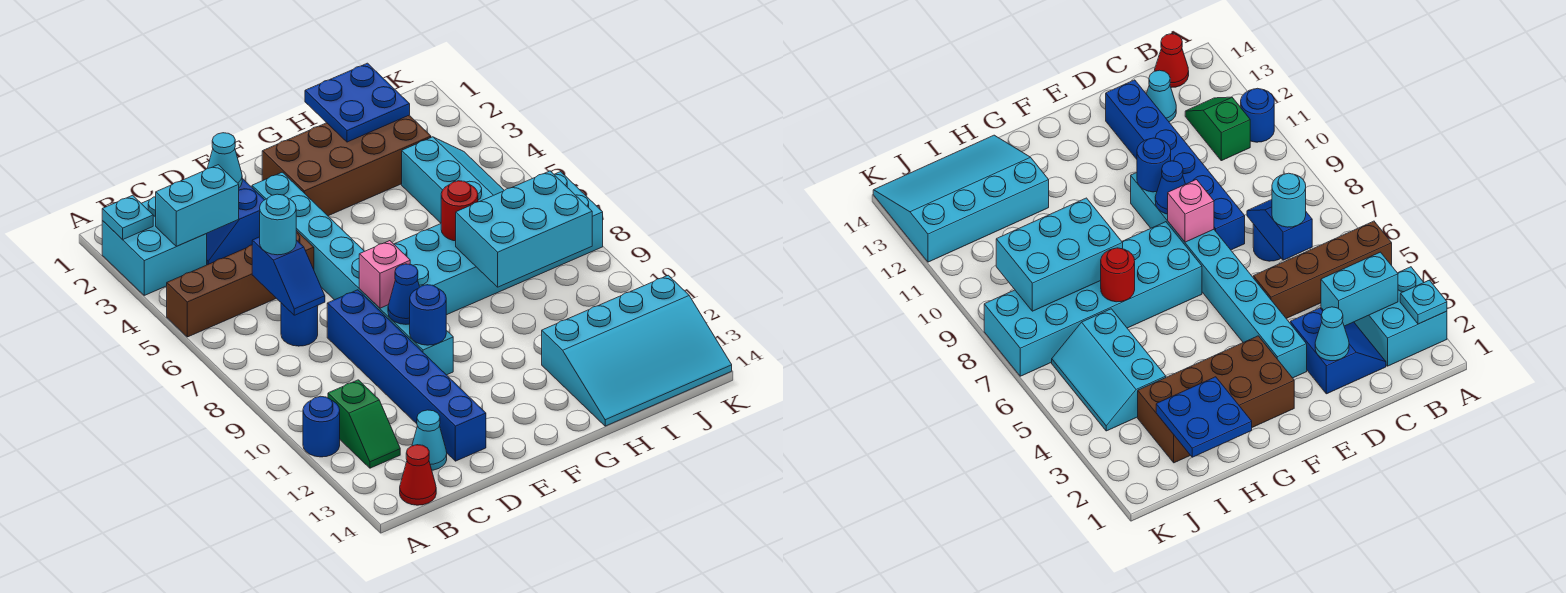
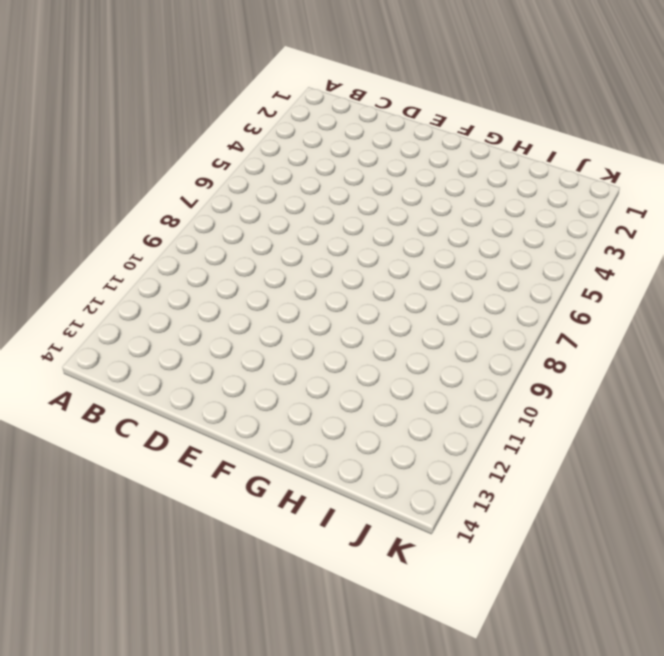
none -> cyan 2x2 brick [102,197,207,295]
none -> brown 1x4 brick [167,230,314,337]
none -> blue 1x1 round brick [303,396,340,457]

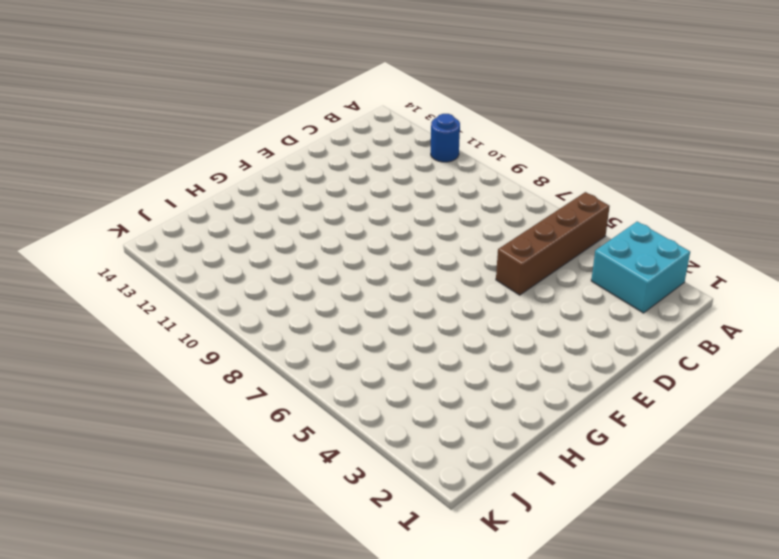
none -> green 1x2 slope [328,380,400,468]
none -> red 1x1 cone [400,445,436,505]
none -> blue 2x2 slope [207,178,264,265]

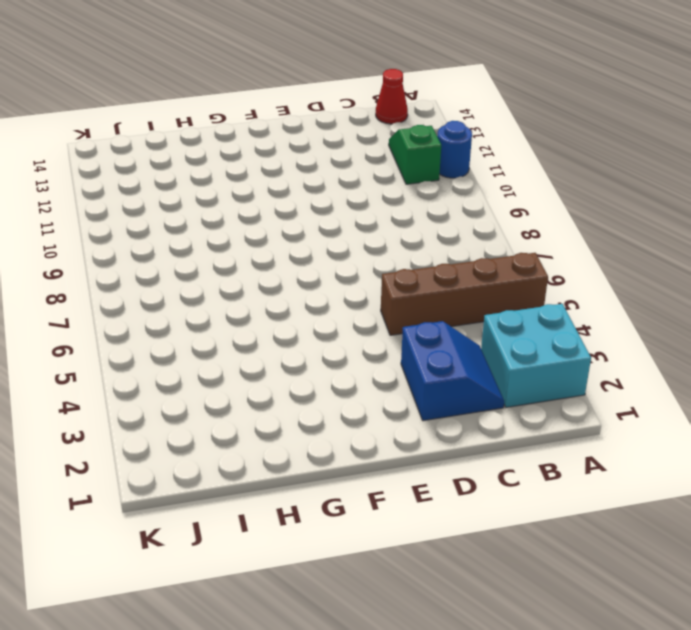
none -> blue 1x1 round brick [281,303,318,346]
none -> cyan 1x1 cone [412,410,447,470]
none -> blue 1x6 brick [327,290,486,461]

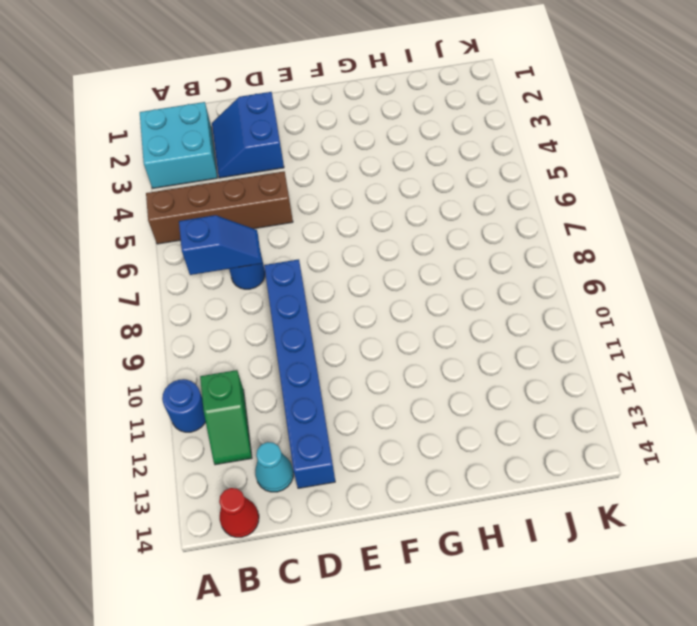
blue 1x2 slope [179,215,262,275] -> blue 1x2 slope turned to [252,237,325,315]
none -> cyan 1x8 brick [252,172,453,375]
none -> brown 2x4 brick [262,115,431,216]
none -> cyan 2x6 brick [394,172,603,315]

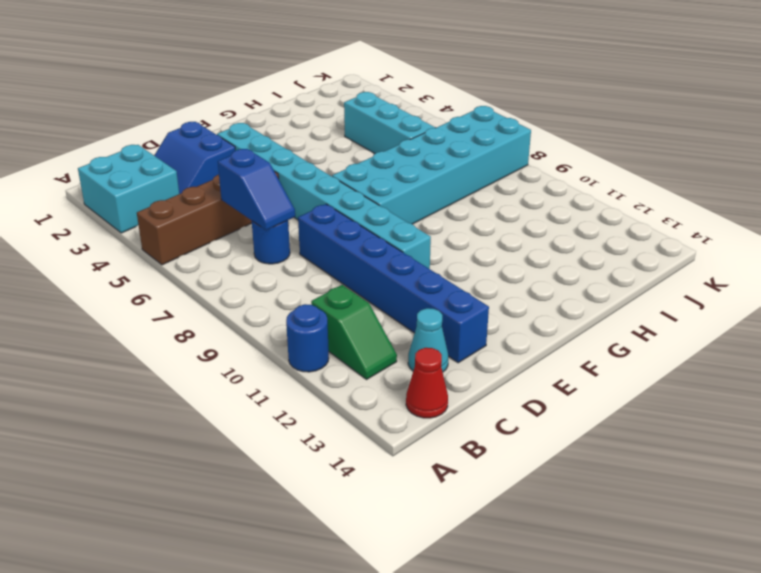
none -> brown 2x4 brick [262,115,431,216]
none -> cyan 3x4 slope [542,275,732,426]
none -> cyan 1x1 plate [102,195,153,240]

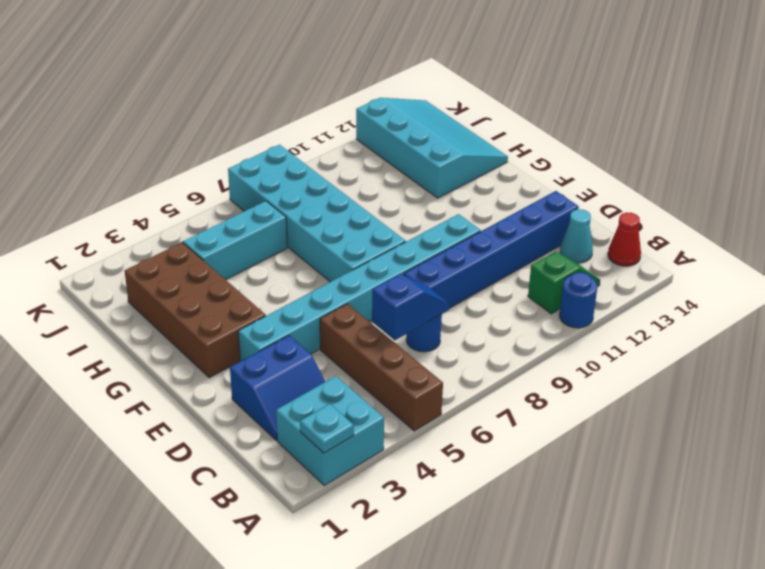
none -> cyan 1x2 brick [156,165,239,246]
none -> cyan 1x1 cone [208,133,242,187]
none -> pink 1x1 brick [359,241,410,308]

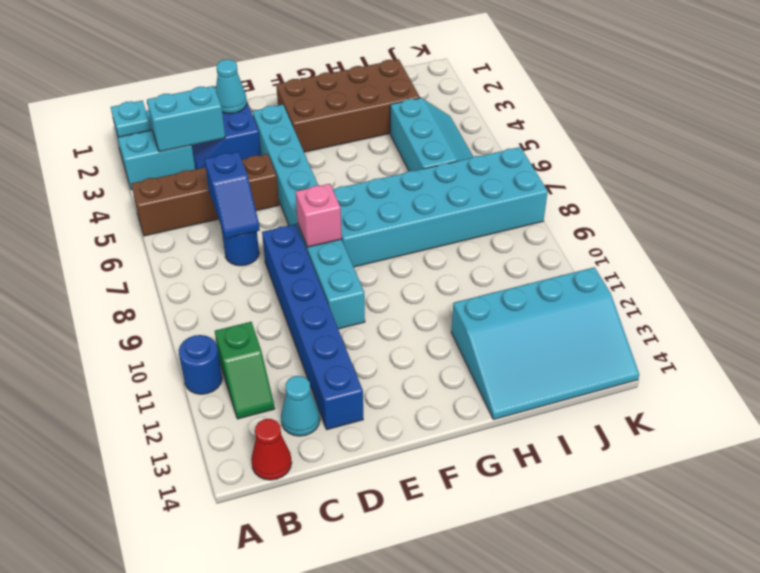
none -> blue 1x1 cone [388,264,419,324]
none -> blue 1x1 round brick [410,285,446,345]
none -> blue 2x2 plate [305,63,410,142]

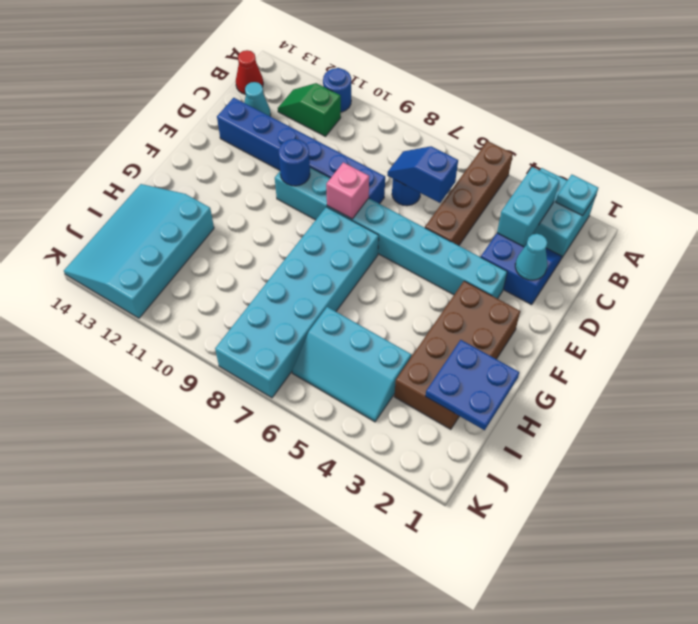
none -> blue 1x1 cone [388,264,419,324]
none -> red 1x1 round brick [441,181,478,241]
none -> cyan 2x3 brick [456,171,592,287]

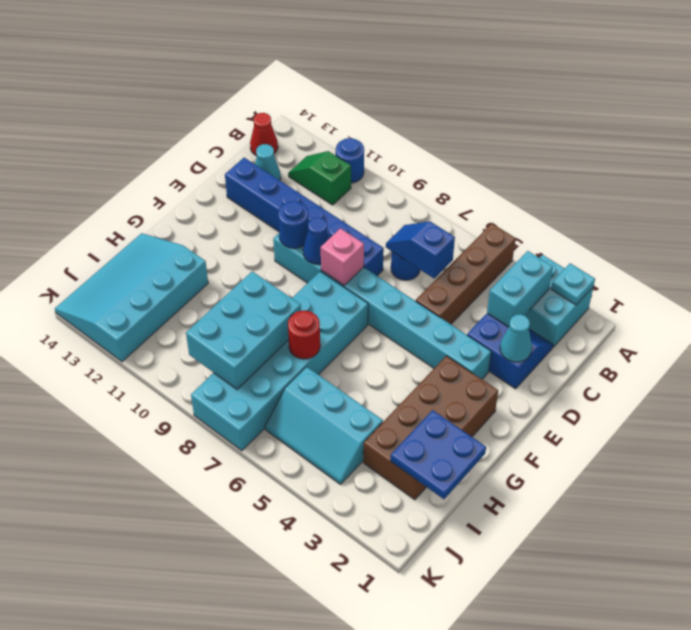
none -> cyan 1x1 round brick [260,194,296,255]

